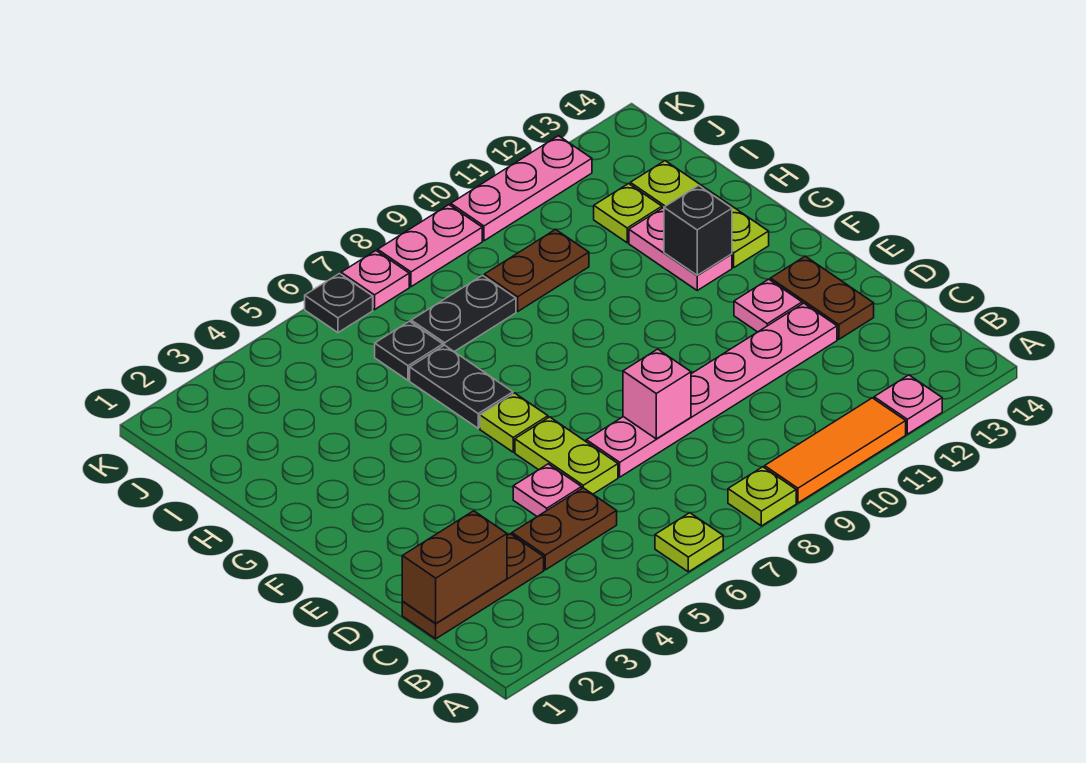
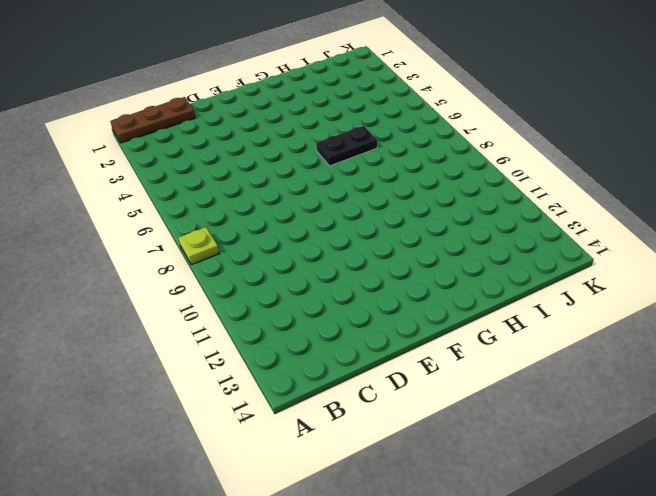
brown 1x3 plate [110,97,195,143] -> brown 1x3 plate turned to [402,534,544,639]
none -> lime 1x1 plate [655,513,723,572]
none -> orange 1x3 tile [765,398,906,503]
none -> pink 1x1 plate [874,375,942,434]

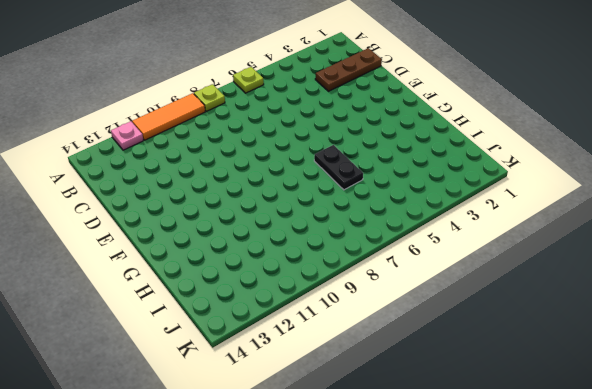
none -> brown 1x2 plate [512,488,617,570]
none -> pink 1x1 plate [513,464,582,516]
none -> lime 1x2 plate [515,417,618,494]

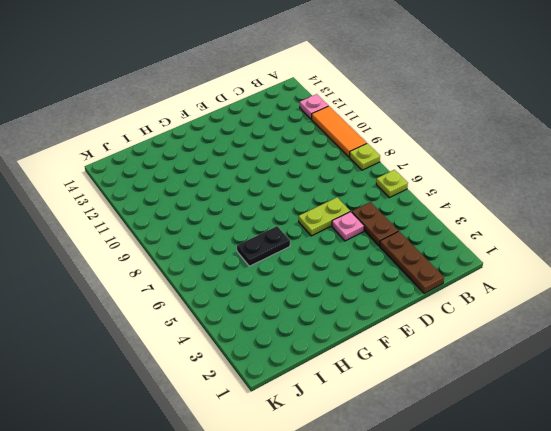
none -> pink 1x6 plate [586,303,837,477]
none -> brown 1x2 plate [770,256,874,339]
none -> pink 1x1 plate [734,279,802,332]

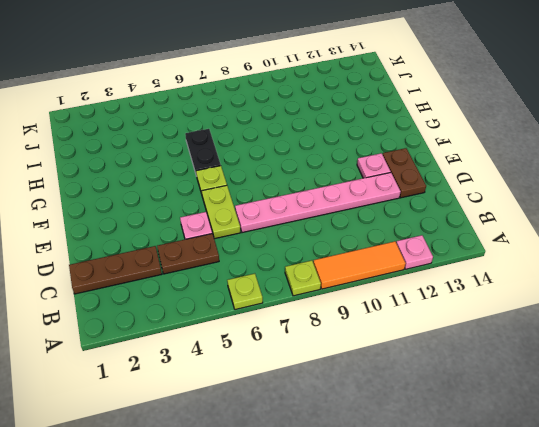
none -> pink 1x2 plate [629,208,732,290]
none -> lime 1x3 plate [630,161,769,267]
none -> black 1x1 plate [375,321,443,380]

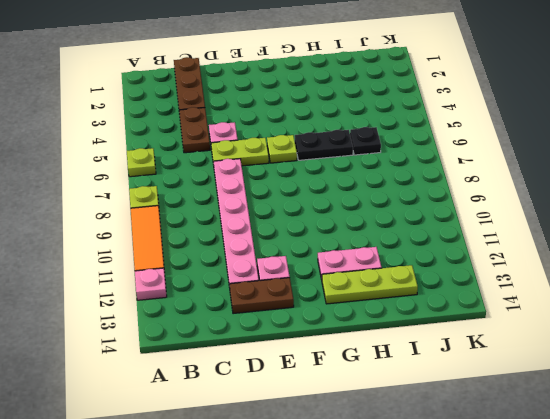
none -> black 1x2 plate [411,275,516,352]
none -> brown 1x2 plate [484,229,589,311]
none -> lime 1x1 plate [594,184,662,243]

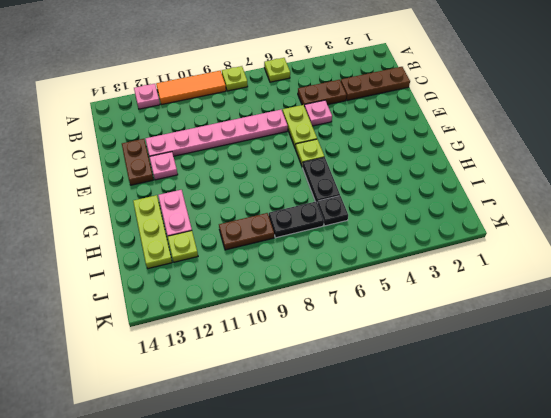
none -> black 1x1 plate [305,274,373,333]
none -> pink 1x1 plate [341,251,409,310]
none -> pink 1x2 plate [378,205,482,287]

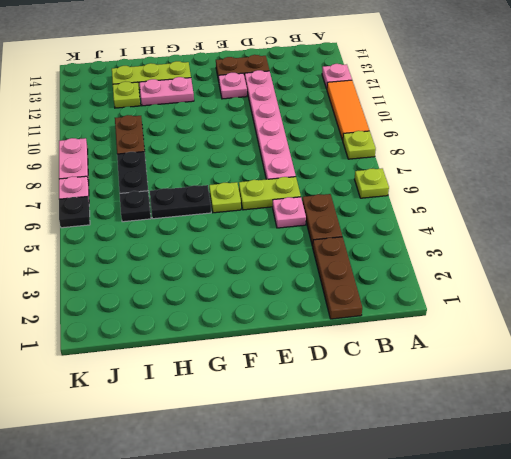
none -> pink 1x3 plate [451,136,592,241]
none -> brown 1x2 brick [402,511,507,624]
none -> pink 1x1 brick [623,349,691,439]

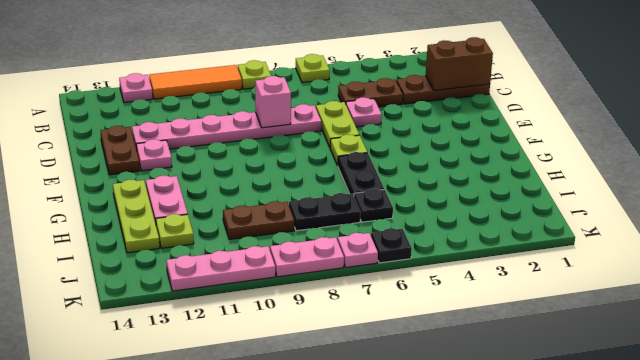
none -> black 1x1 brick [664,186,732,275]

